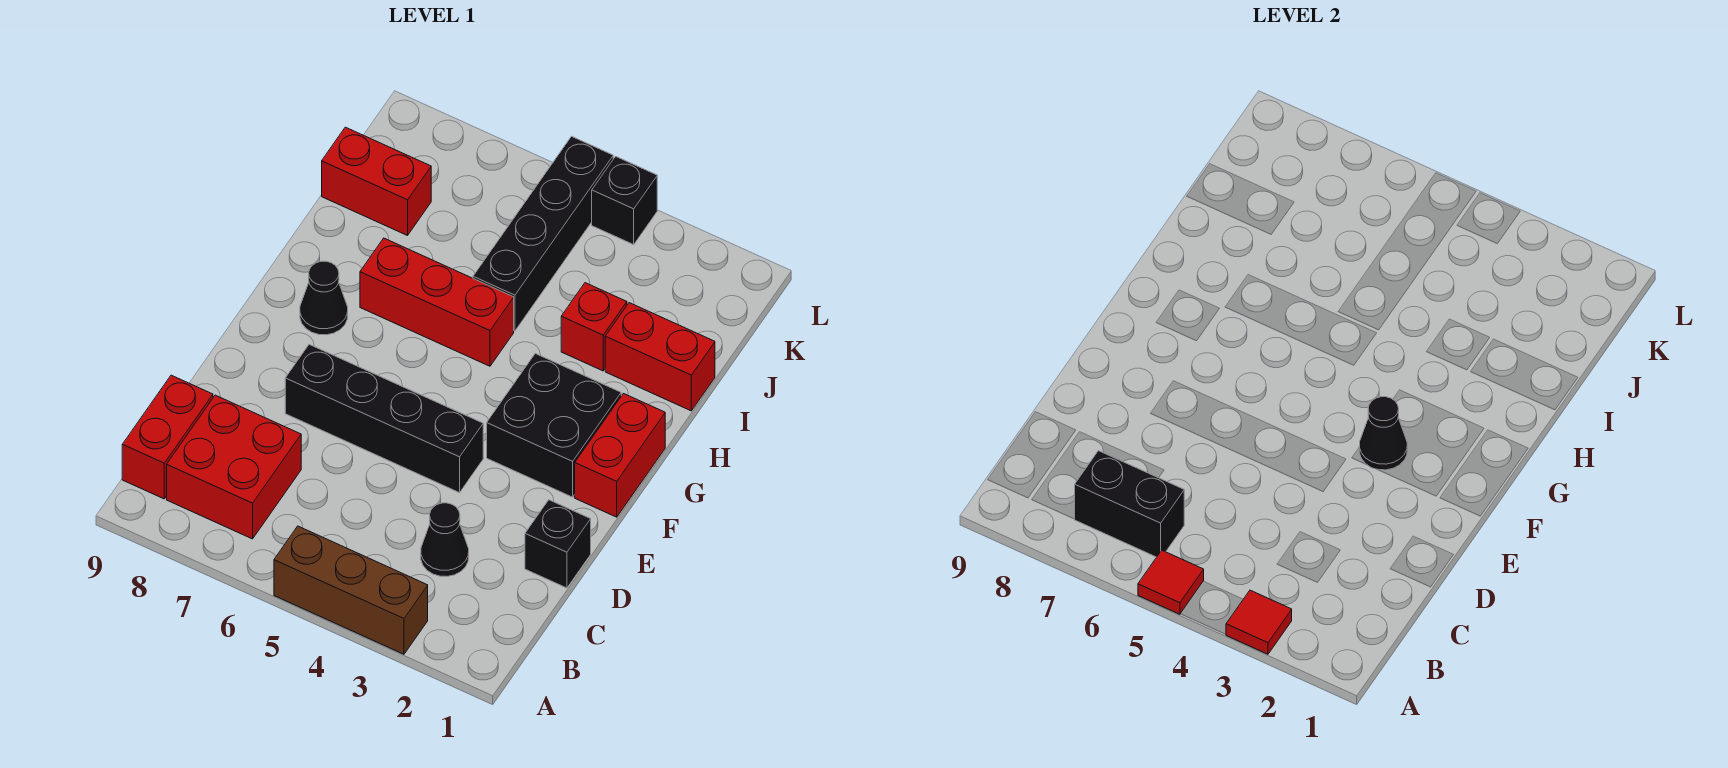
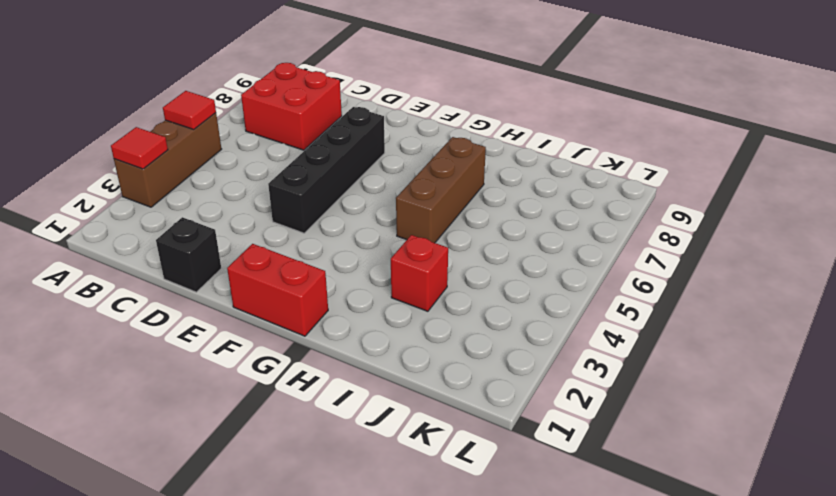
brown 1x3 brick [396,137,486,243] -> red 1x3 brick [360,238,514,366]
none -> red 1x2 brick [122,375,213,499]
none -> black 1x1 cone [421,503,469,576]
none -> black 2x2 brick [487,354,621,497]

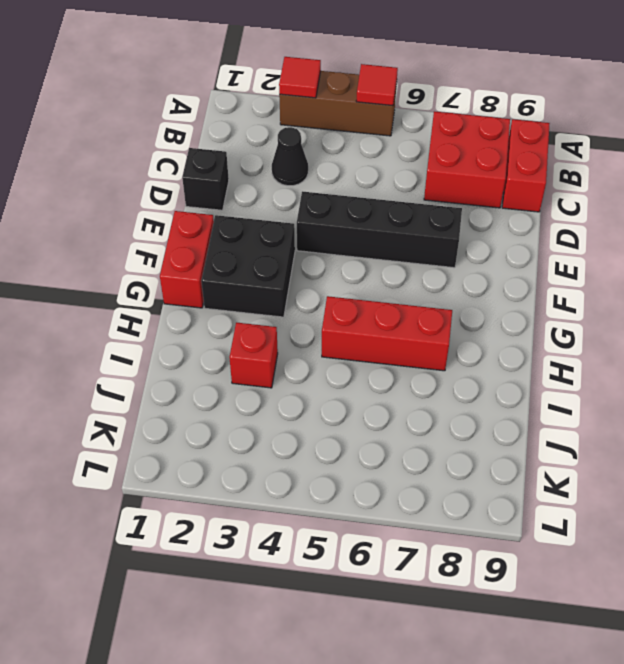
none -> black 1x1 cone [300,261,348,335]
none -> red 1x2 brick [605,303,715,411]
none -> black 1x4 brick [473,136,613,331]

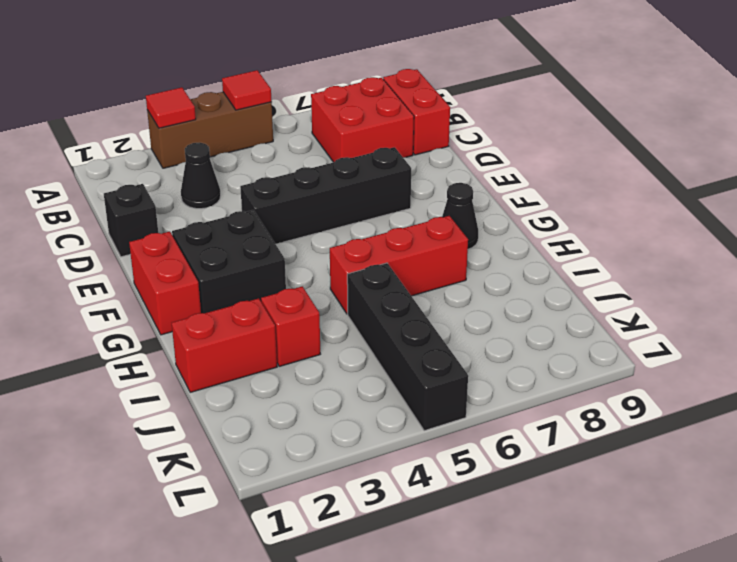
none -> red 1x2 brick [322,127,431,236]
none -> black 1x1 brick [592,156,657,245]
none -> black 1x2 brick [1075,451,1184,557]

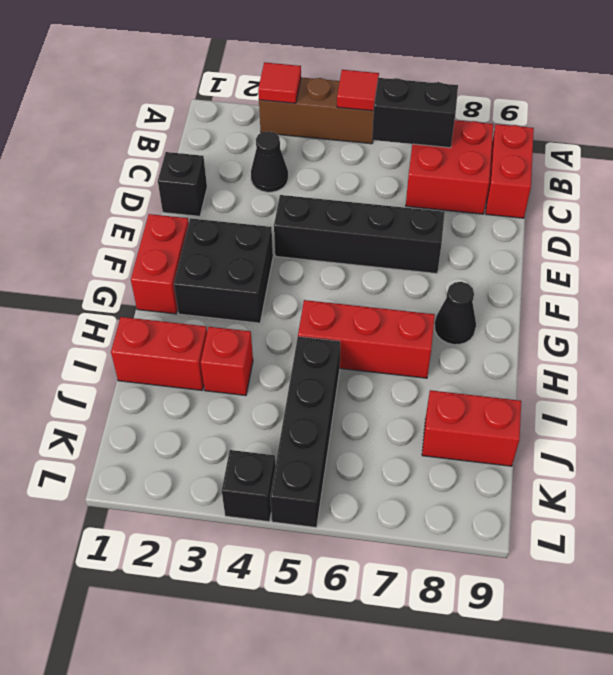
none -> black 1x1 cone [1359,397,1407,470]

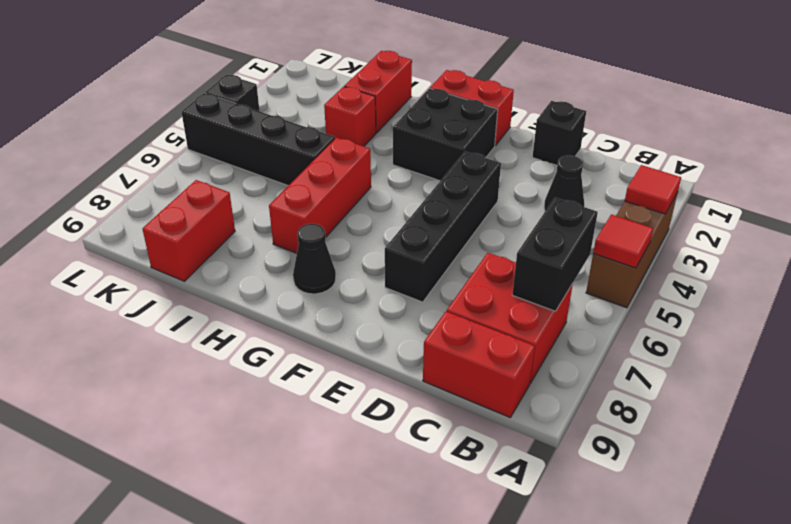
none -> black 1x1 cone [1359,397,1407,470]

